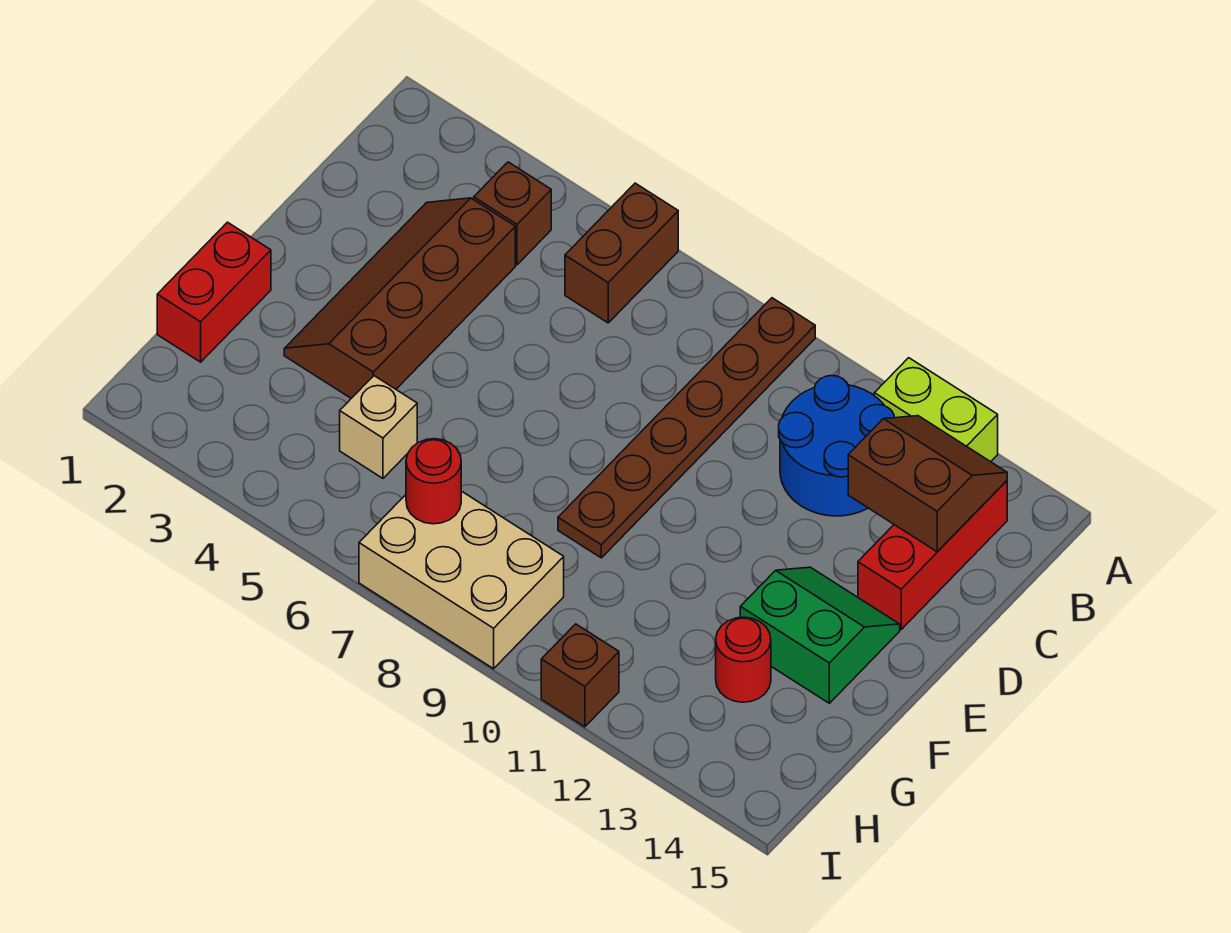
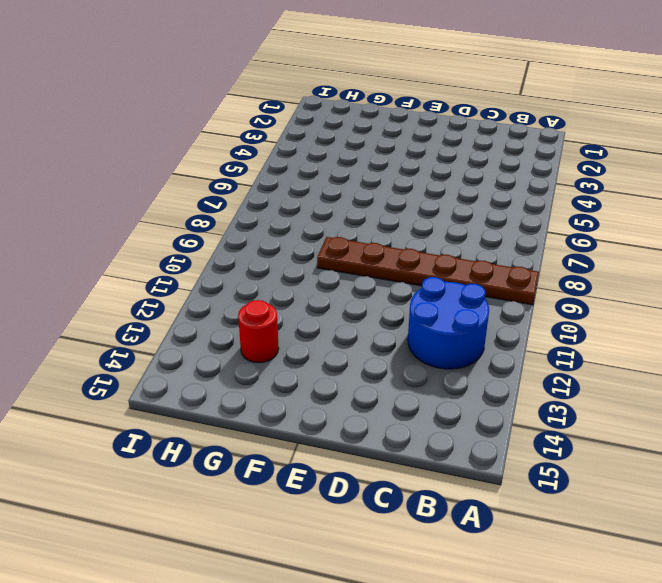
none -> brown 1x2 brick [565,183,678,323]
none -> lime 1x2 brick [874,358,998,462]
none -> brown 1x1 brick [474,162,551,265]

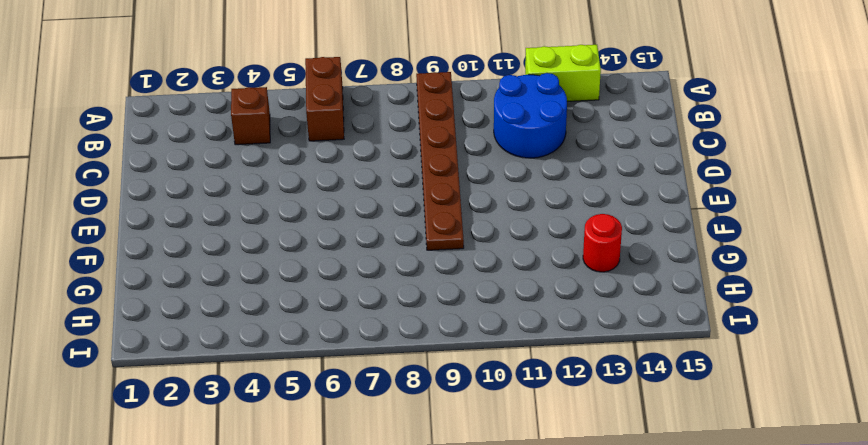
none -> red 1x3 brick [858,481,1007,629]
none -> brown 2x4 slope [284,198,515,398]
none -> green 2x2 slope [740,567,900,703]

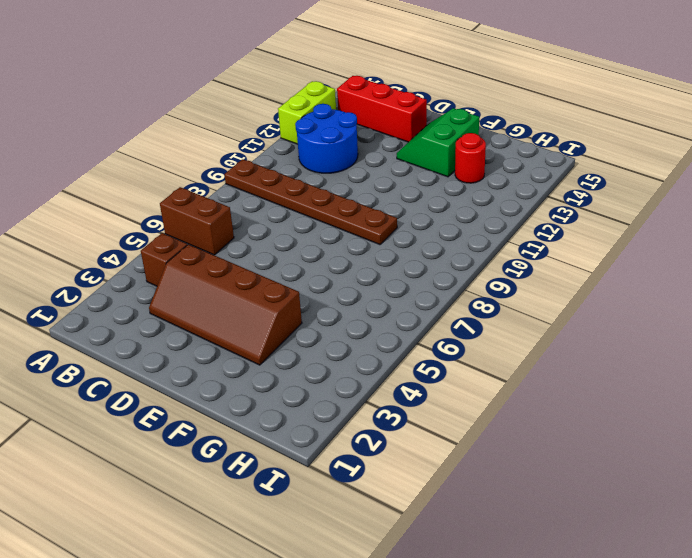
none -> red 1x2 brick [157,222,271,362]
none -> tan 1x1 brick [340,376,417,478]
none -> tan 2x3 brick [359,491,564,669]

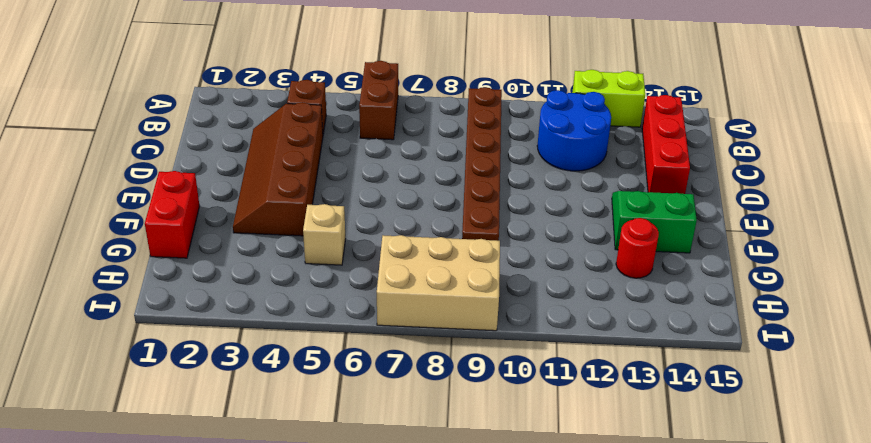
none -> brown 1x1 brick [541,624,619,727]
none -> brown 2x2 slope [848,416,1007,552]
none -> red 1x1 round brick [406,439,461,524]

